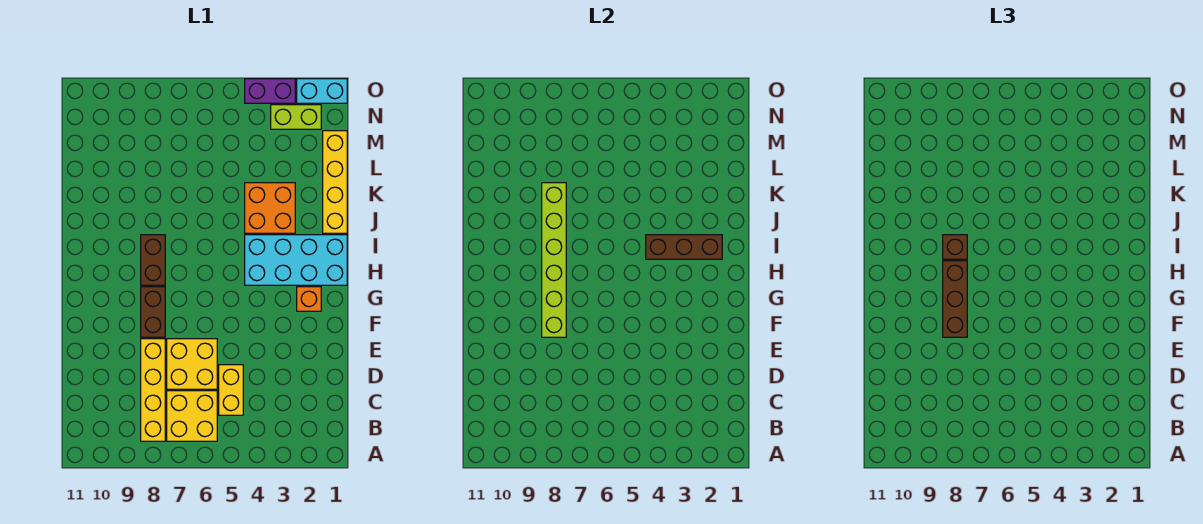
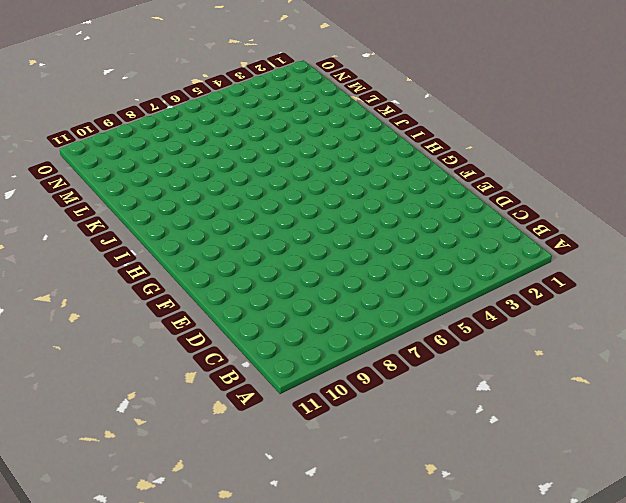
none -> yellow 2x2 brick [167,391,217,441]
none -> yellow 1x4 brick [141,339,165,441]
none -> yellow 1x2 brick [219,365,243,415]

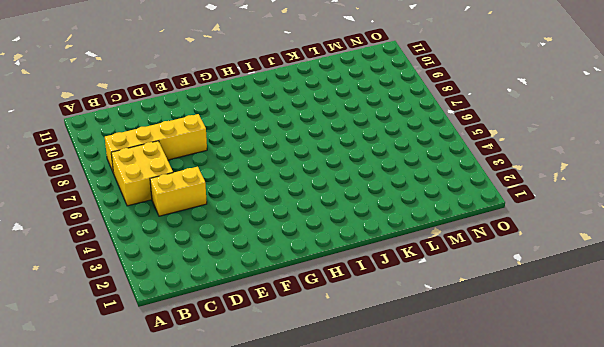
none -> yellow 2x2 brick [167,339,217,389]
none -> brown 1x2 brick [141,287,165,337]
none -> orange 1x1 brick [297,287,321,311]

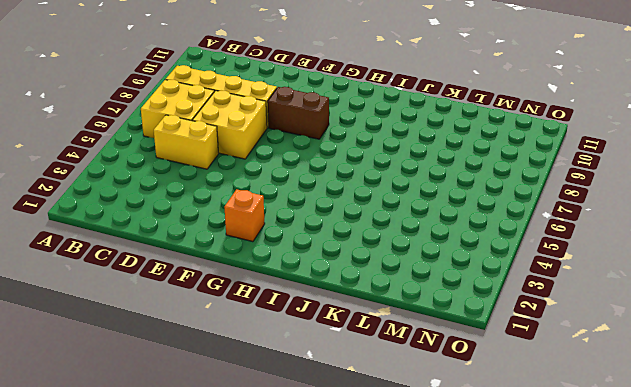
none -> cyan 2x4 brick [245,235,347,285]
none -> brown 1x2 brick [141,235,165,285]
none -> yellow 1x4 brick [323,131,347,233]

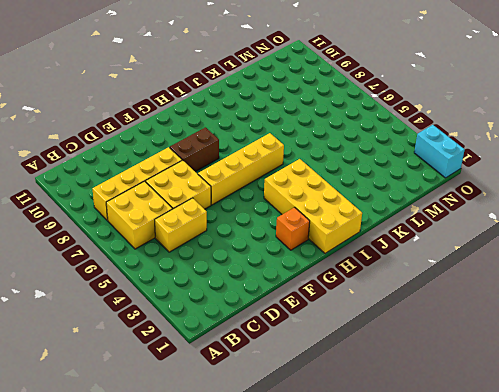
yellow 1x4 brick [198,133,284,205] -> yellow 1x4 brick moved to [323,131,347,233]
yellow 2x4 brick [264,159,362,253] -> cyan 2x4 brick [245,235,347,285]
none -> brown 1x2 brick [141,235,165,285]
none -> orange 2x2 brick [245,183,295,233]
none -> lime 1x2 brick [271,105,321,129]

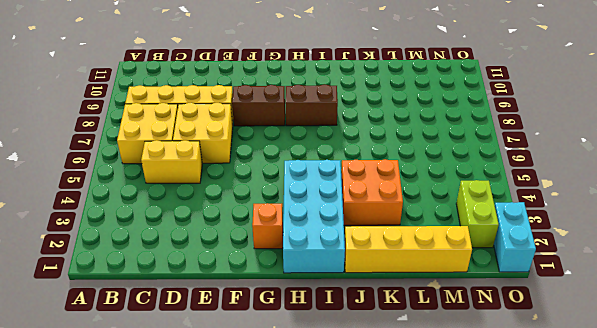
none -> purple 1x2 brick [245,79,295,103]
none -> lime 1x6 brick [542,183,566,337]
none -> brown 1x3 brick [646,235,722,259]

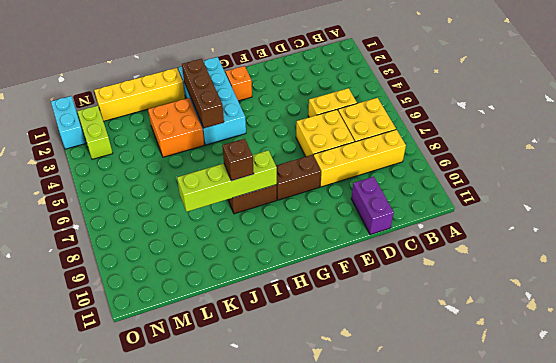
purple 1x2 brick [351,177,394,235] -> purple 1x2 brick moved to [245,79,295,103]
lime 1x4 brick [177,150,277,212] -> lime 1x6 brick [542,183,566,337]
none -> brown 1x3 brick [943,261,967,337]

